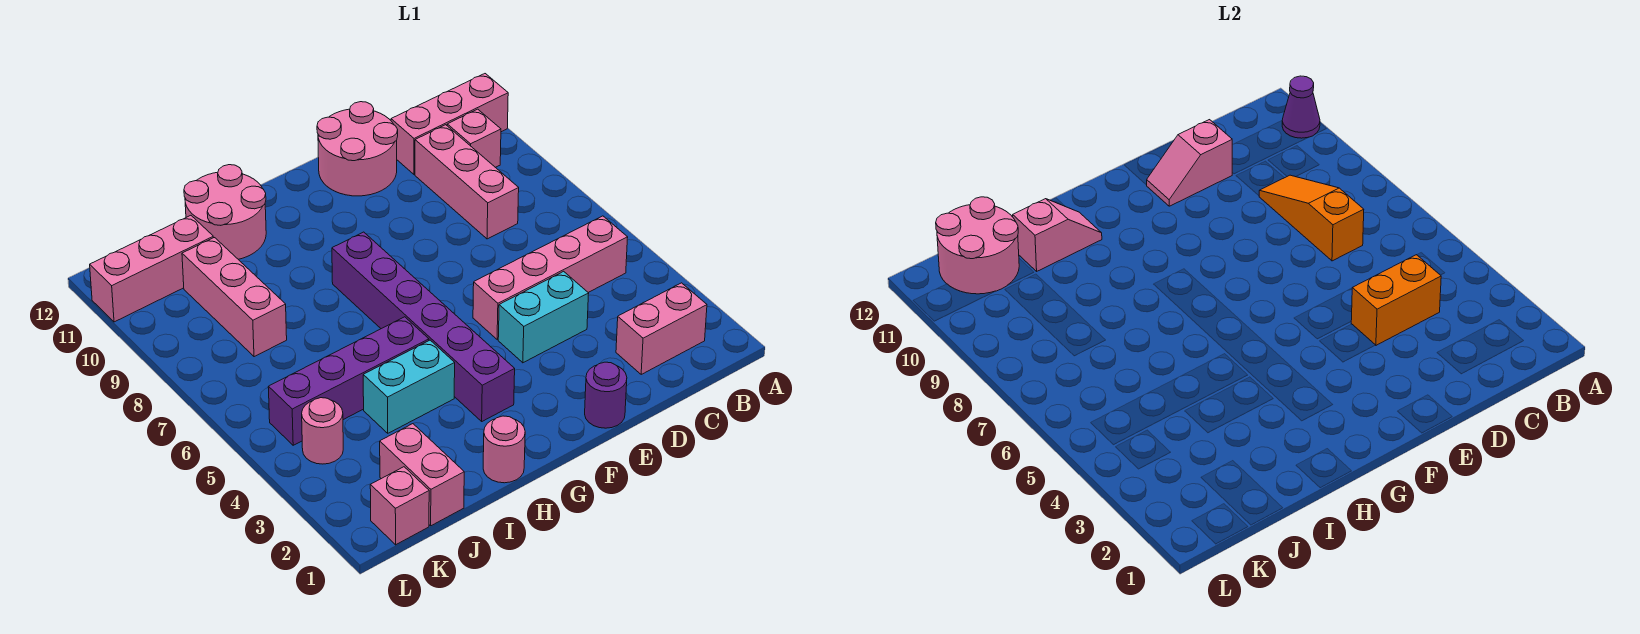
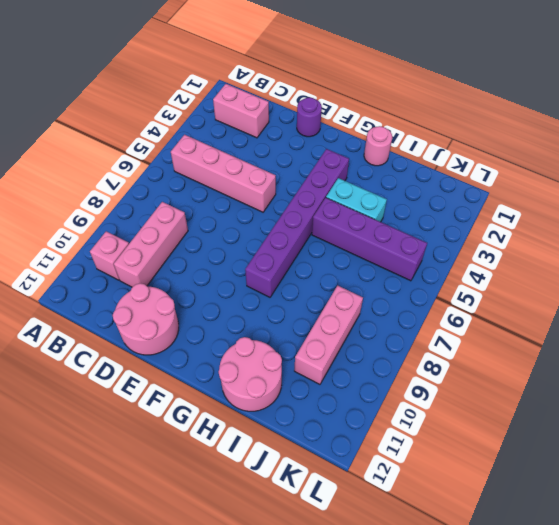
none -> pink 1x3 brick [391,74,508,174]
none -> cyan 1x2 brick [498,271,589,363]
none -> pink 1x2 brick [380,424,464,526]

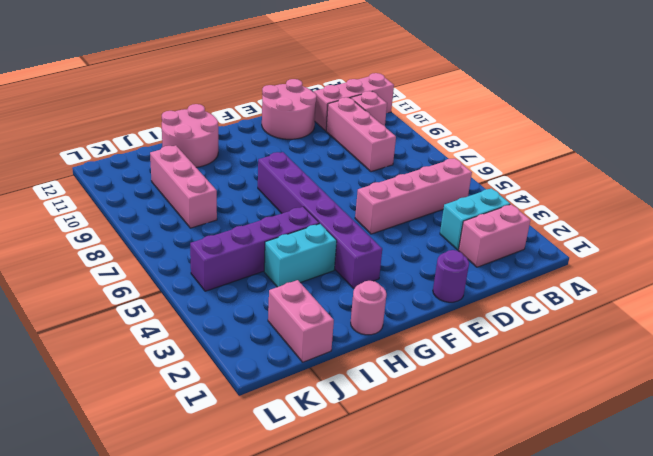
cyan 1x2 brick [440,188,510,250] -> cyan 1x2 brick moved to [498,271,589,363]
none -> pink 1x3 brick [90,216,214,322]
none -> pink 1x1 brick [370,467,429,545]
none -> pink 1x1 round brick [302,398,343,464]

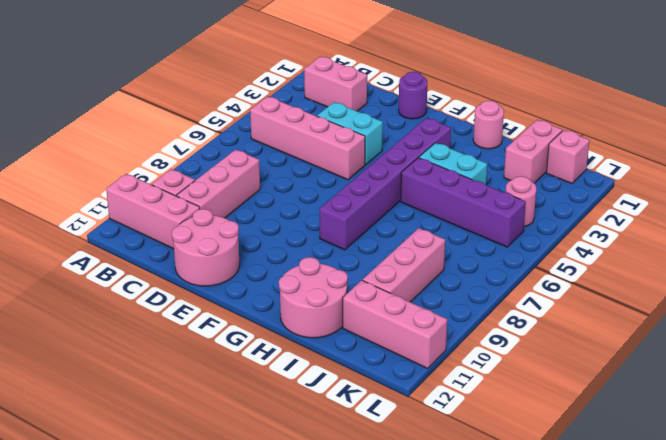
none -> purple 1x1 cone [1282,76,1320,138]
none -> orange 1x2 brick [1351,255,1441,345]
none -> orange 1x3 slope [1259,175,1364,261]

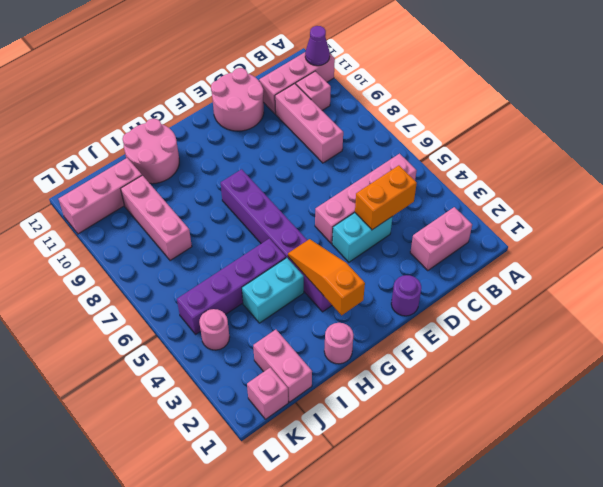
orange 1x3 slope [288,239,365,315] -> orange 1x3 slope moved to [1259,175,1364,261]
none -> pink 1x2 slope [1147,120,1232,206]
none -> pink 1x2 slope [1013,199,1102,271]
none -> pink 2x2 round brick [936,197,1019,294]

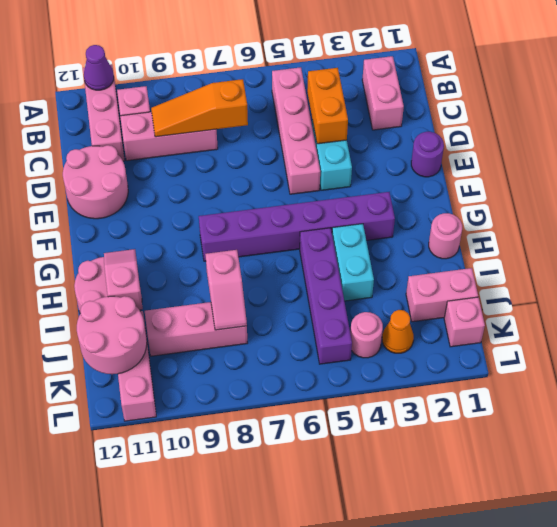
pink 1x2 slope [205,250,247,330] -> pink 1x2 slope moved to [1147,120,1232,206]
orange 1x1 cone [382,310,414,353] -> none

